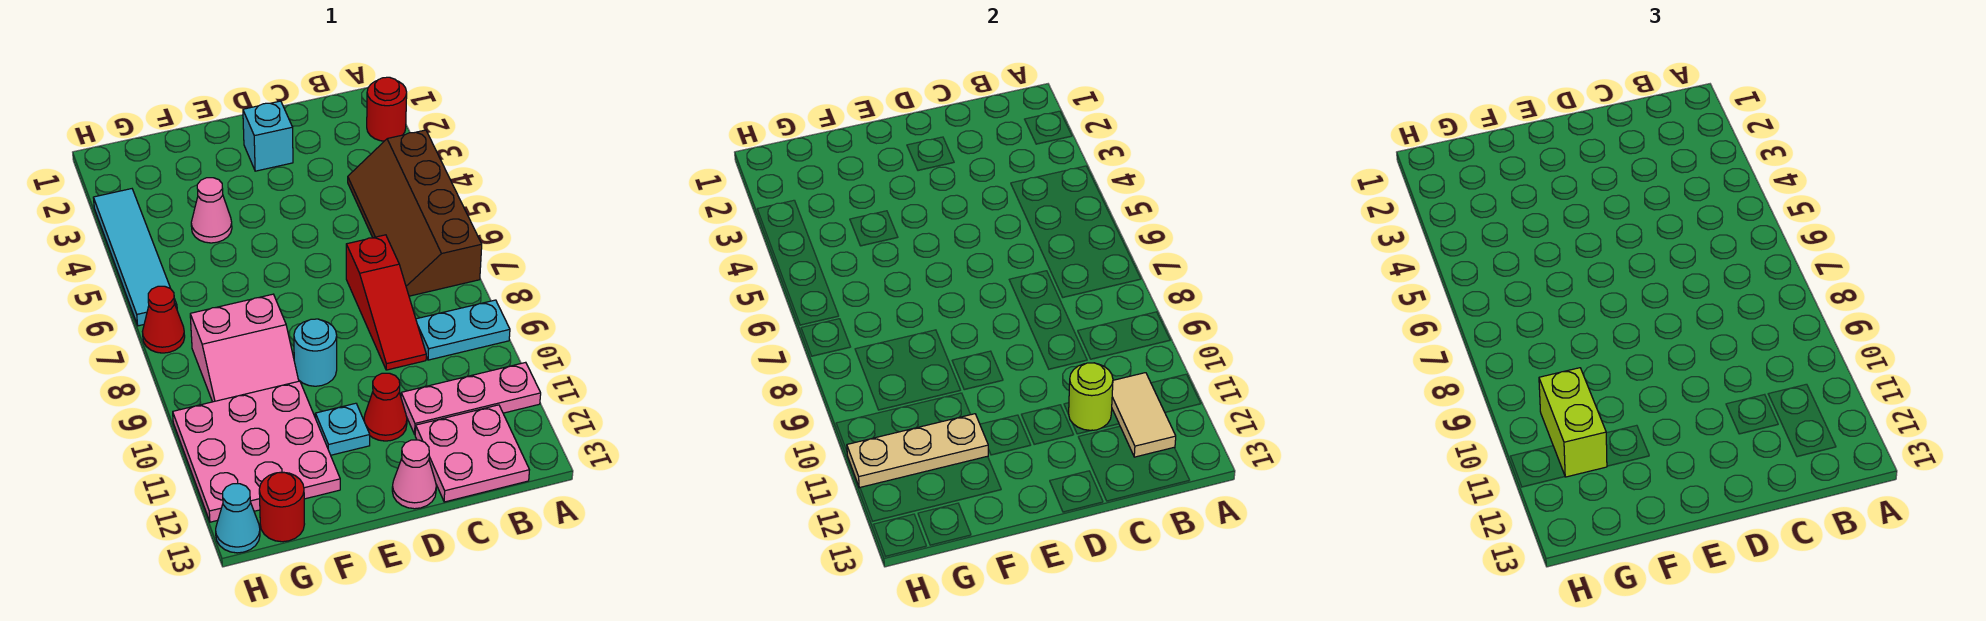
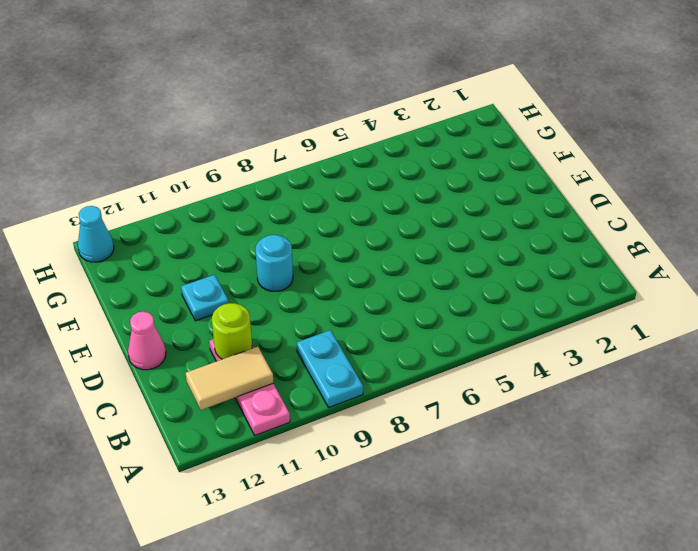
none -> red 1x1 round brick [367,77,407,141]
none -> brown 2x4 slope [348,130,482,296]
none -> pink 2x2 plate [415,405,529,502]

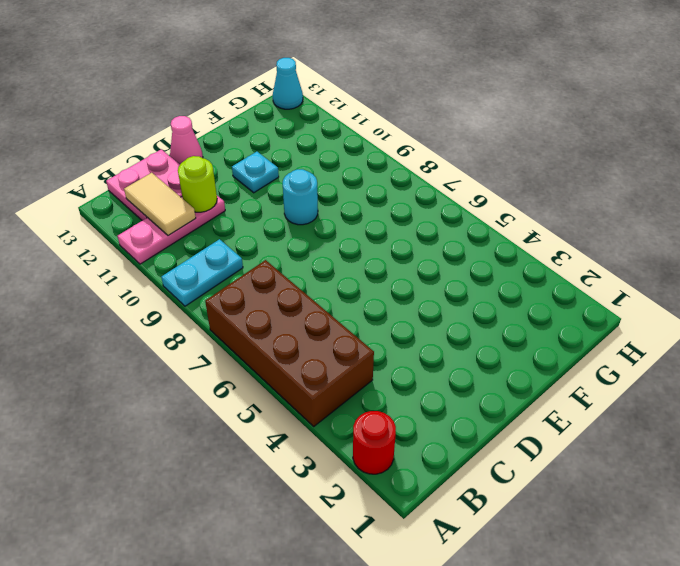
brown 2x4 brick [205,260,374,426] -> brown 2x4 slope [348,130,482,296]
none -> red 1x3 slope [346,235,426,370]
none -> cyan 1x1 brick [243,101,293,171]
none -> red 1x1 cone [364,373,407,441]

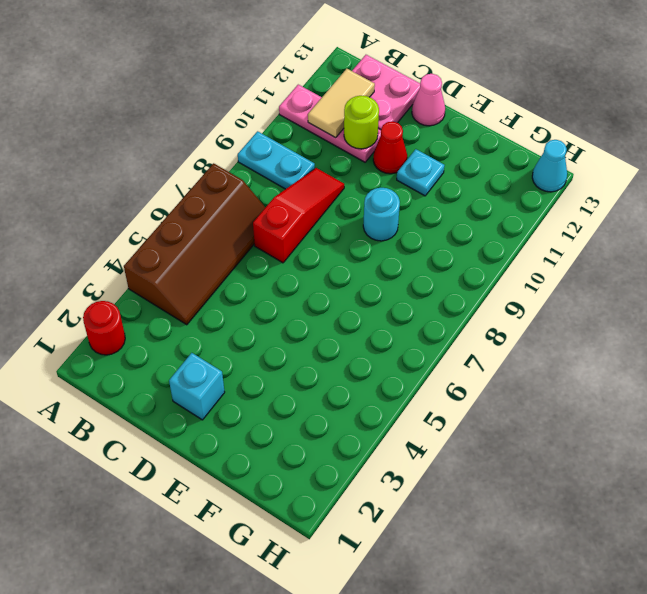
none -> pink 1x1 cone [191,178,232,243]
none -> pink 2x2 slope [190,294,299,402]
none -> pink 3x3 plate [173,381,340,522]

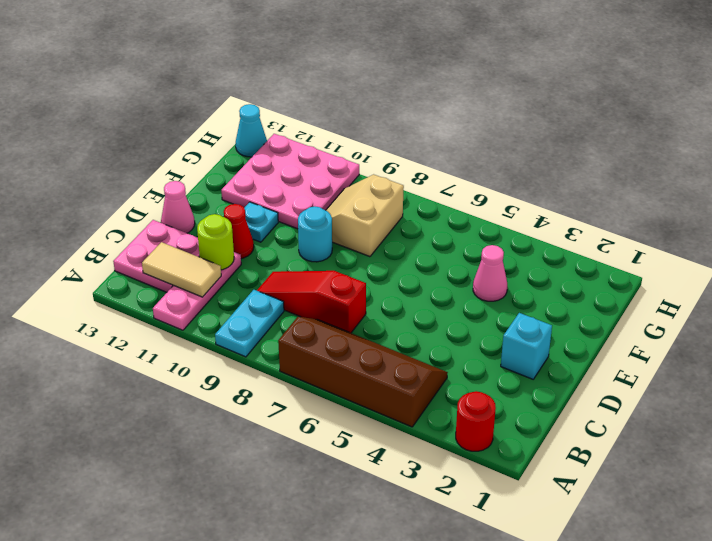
tan 2x2 slope [326,174,404,257] -> pink 2x2 slope [190,294,299,402]
none -> red 1x1 round brick [259,472,304,542]
none -> cyan 1x4 tile [93,189,177,326]
none -> red 1x1 cone [142,286,185,353]

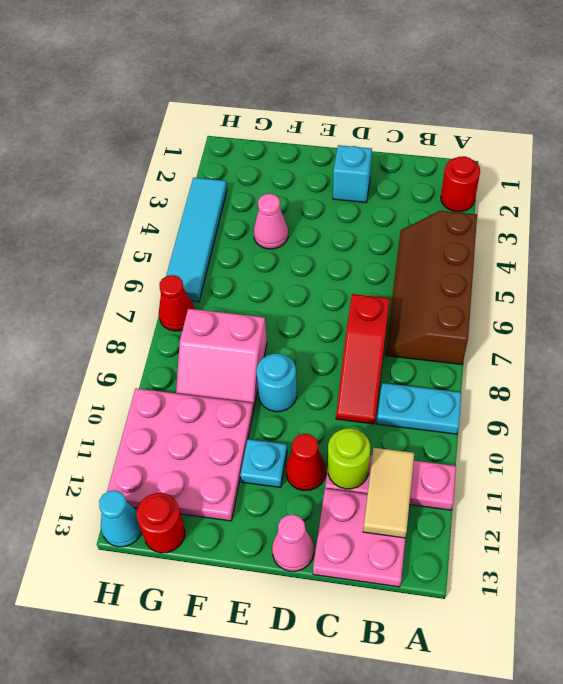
none -> tan 1x3 plate [847,414,989,488]
none -> lime 1x2 brick [1539,368,1607,477]

